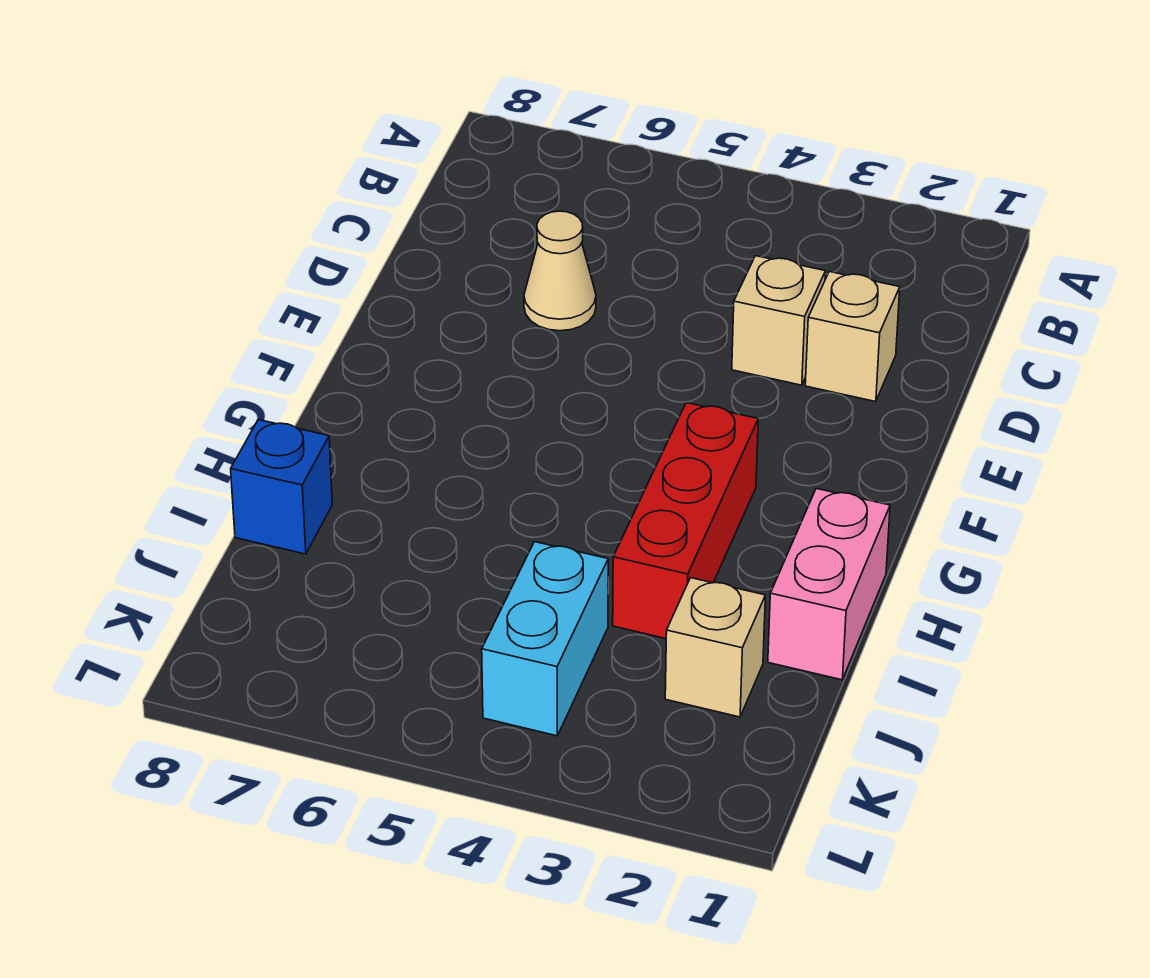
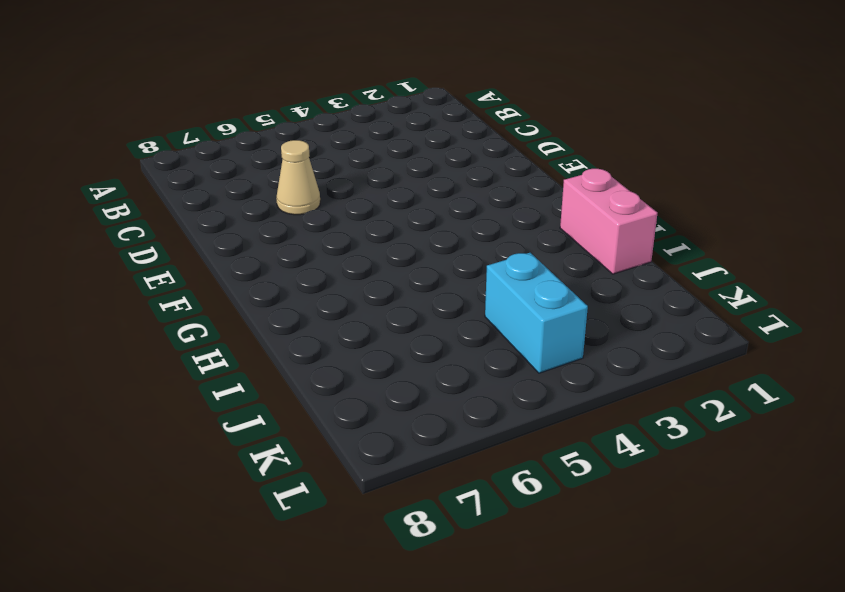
none -> tan 1x1 brick [805,272,900,402]
none -> tan 1x1 brick [732,256,826,385]

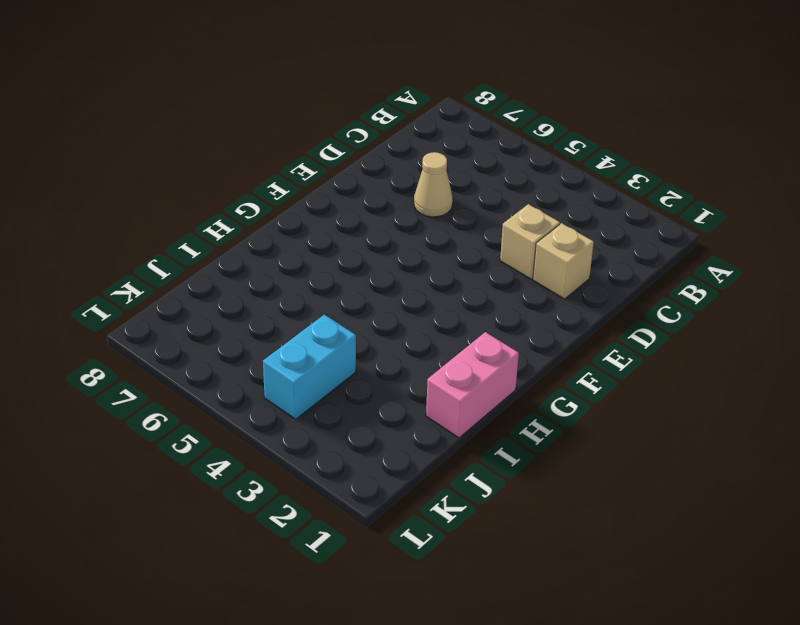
none -> red 1x3 brick [613,403,758,638]
none -> blue 1x1 brick [231,420,332,554]

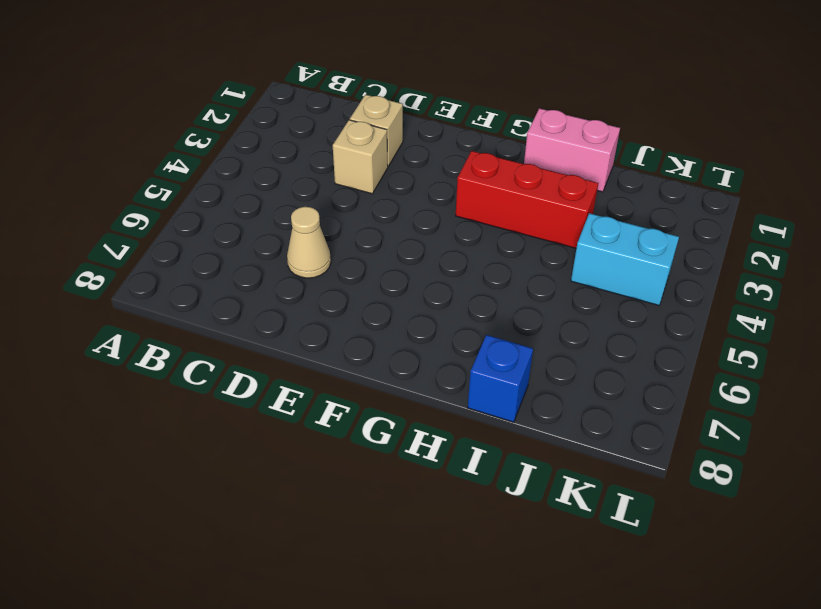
none -> tan 1x1 brick [665,578,765,717]

